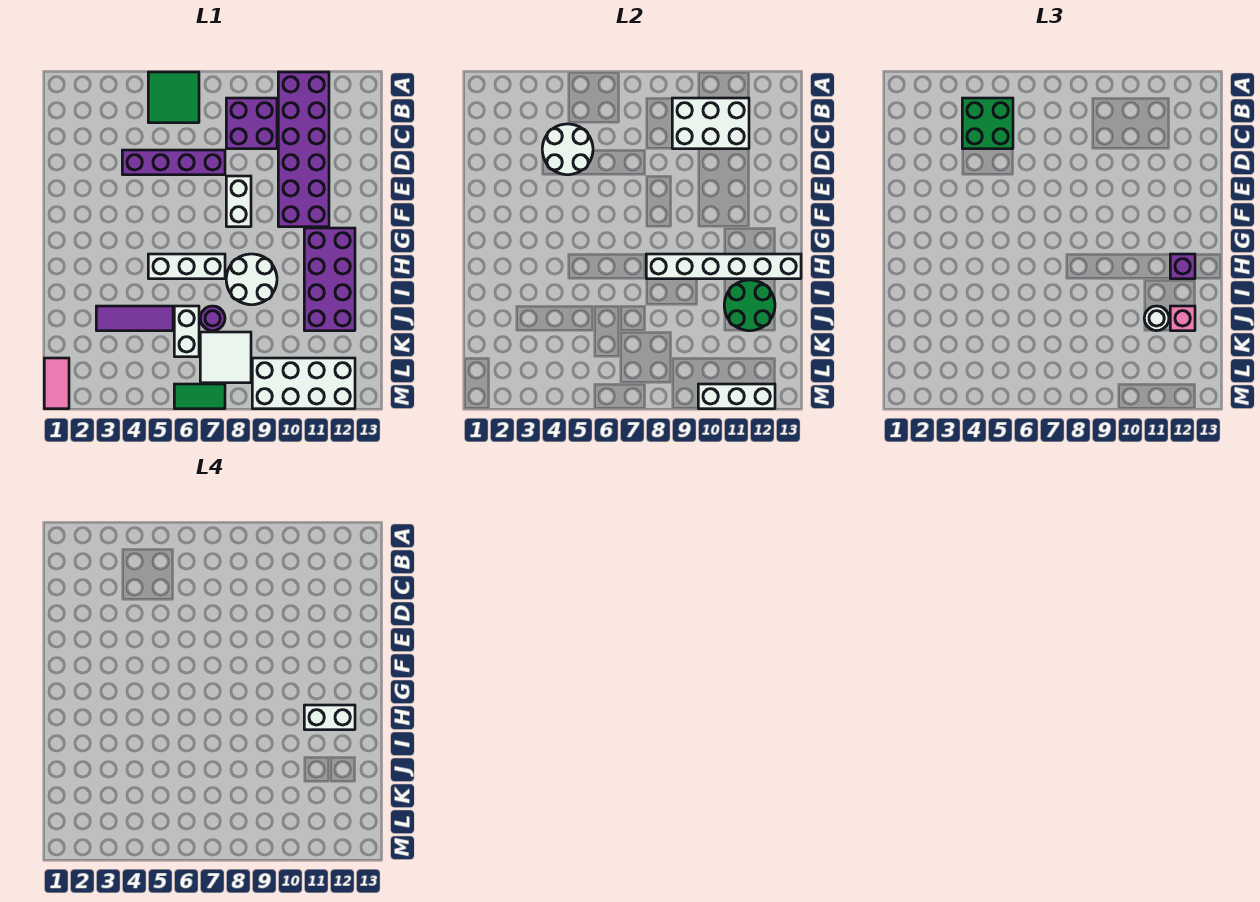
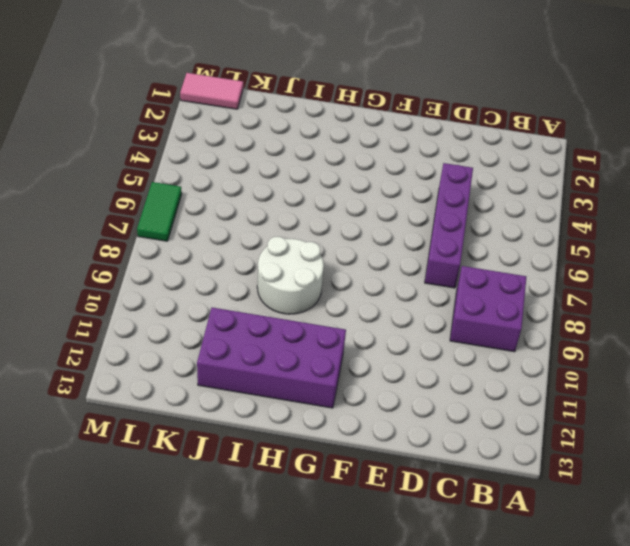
none -> green 2x2 tile [148,72,199,123]
none -> purple 2x6 brick [278,72,329,227]
none -> white 1x2 brick [226,176,251,227]

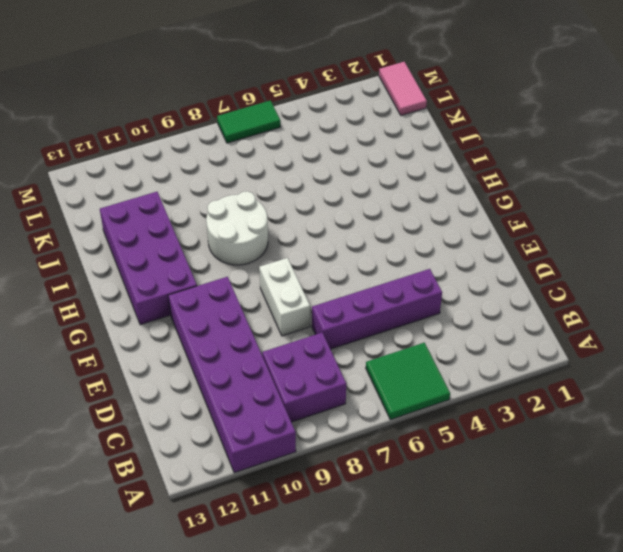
none -> white 1x3 brick [148,254,225,279]
none -> purple 1x3 tile [96,306,173,331]
none -> white 1x2 brick [174,306,199,357]

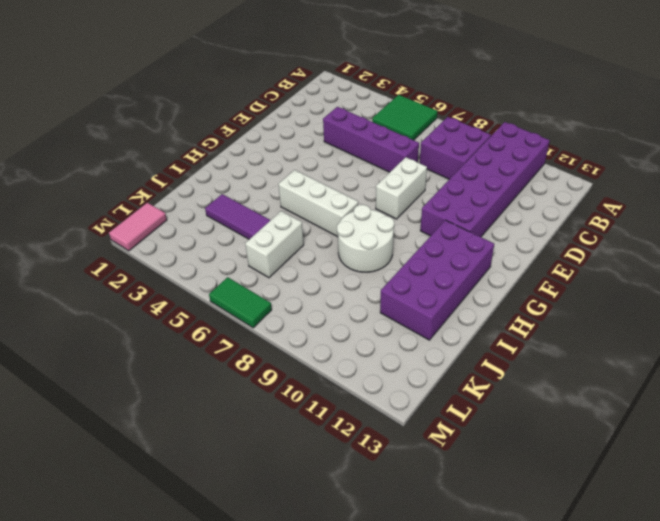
none -> purple 1x1 round brick [200,306,225,331]
none -> white 2x2 tile [200,332,251,383]
none -> white 2x4 brick [252,358,355,409]

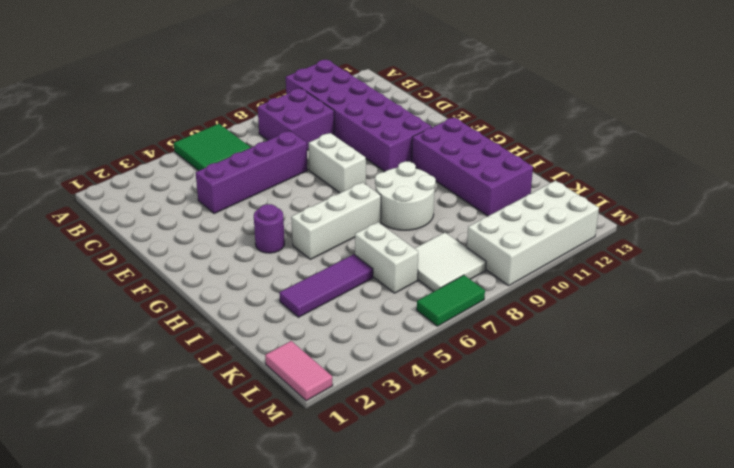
purple 1x1 round brick [254,204,285,253] -> purple 1x1 round brick moved to [200,306,225,331]
none -> white 2x3 brick [672,98,749,149]
none -> white 2x2 round brick [542,124,593,175]
none -> white 1x6 brick [646,254,801,279]

